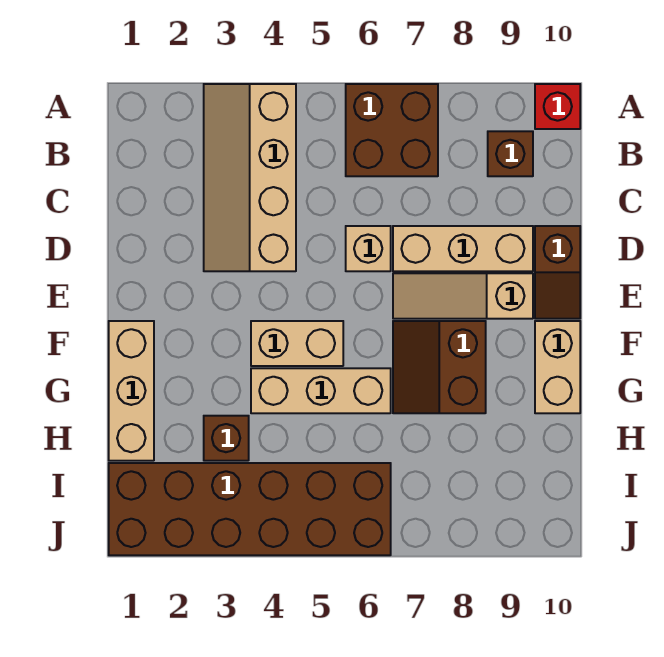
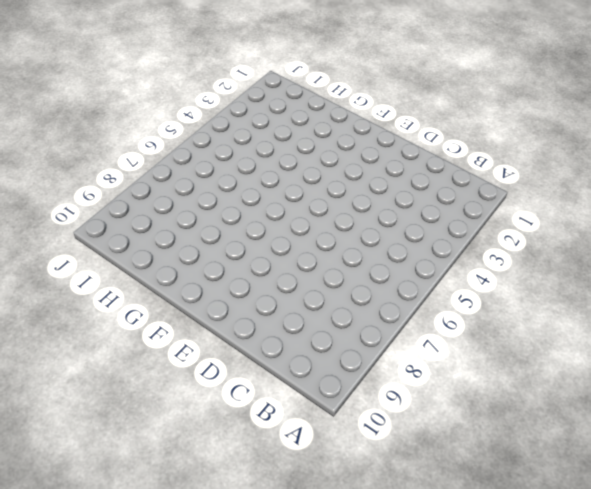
none -> tan 2x4 slope [204,84,296,271]
none -> brown 2x2 brick [346,84,438,176]
none -> red 1x1 brick [535,84,580,129]

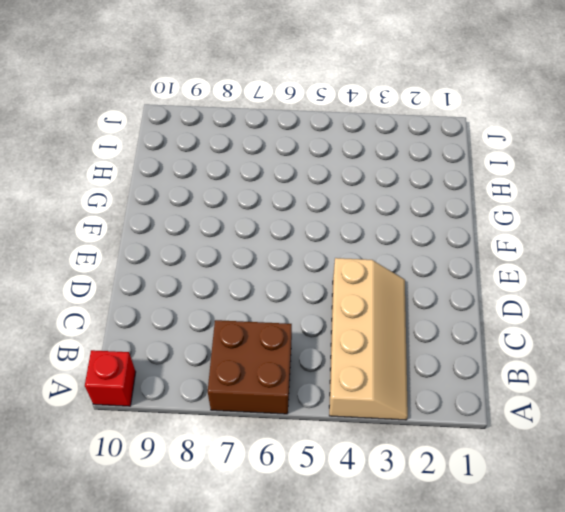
none -> brown 1x1 brick [488,131,533,176]
none -> tan 1x1 brick [346,226,391,271]
none -> tan 1x3 brick [393,226,533,271]

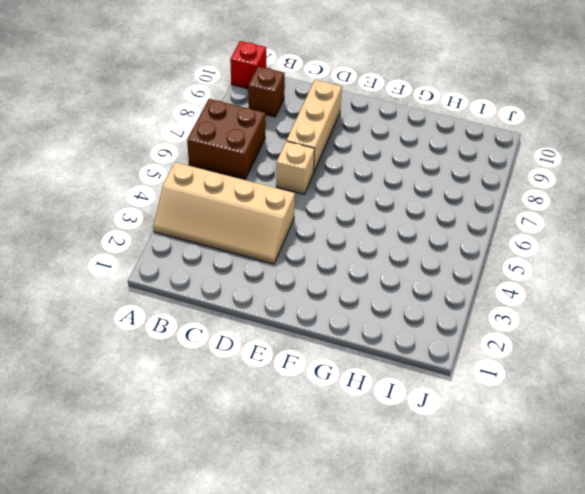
none -> brown 1x2 slope [535,226,580,319]
none -> tan 1x3 slope [393,273,533,319]
none -> tan 1x3 brick [109,321,154,461]

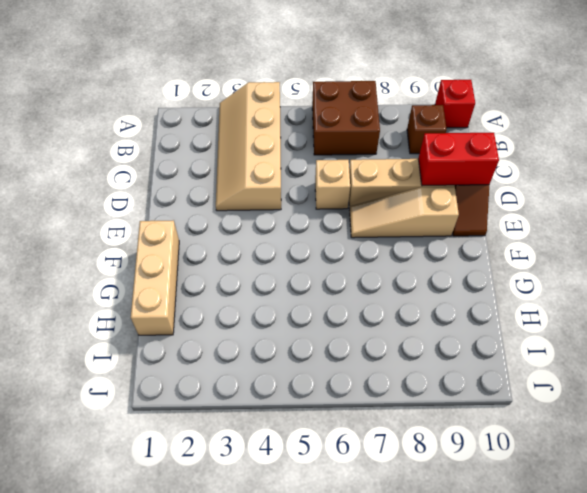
red 1x2 brick [418,133,499,186] -> none
none -> tan 1x2 brick [251,321,343,366]
none -> brown 2x2 slope [393,321,486,413]
none -> tan 1x2 brick [535,321,580,413]

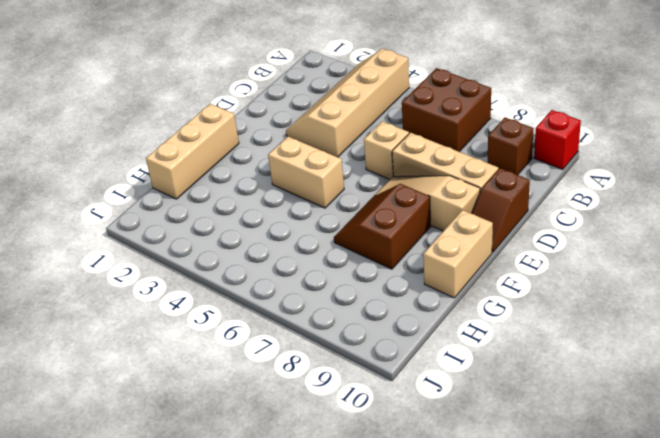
none -> tan 1x3 brick [251,368,391,413]
none -> brown 1x1 brick [204,416,249,461]
none -> brown 2x6 brick [109,463,391,555]

